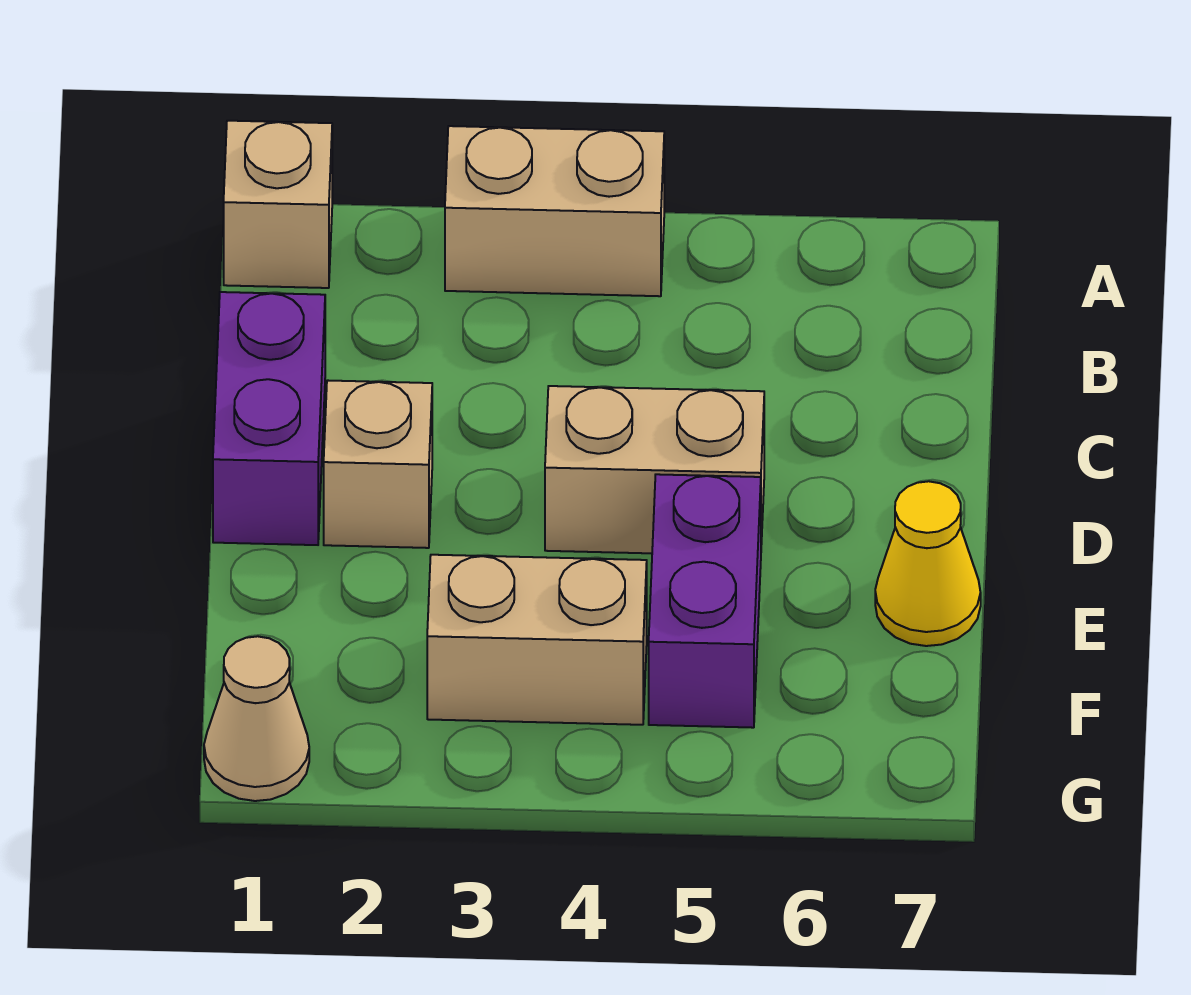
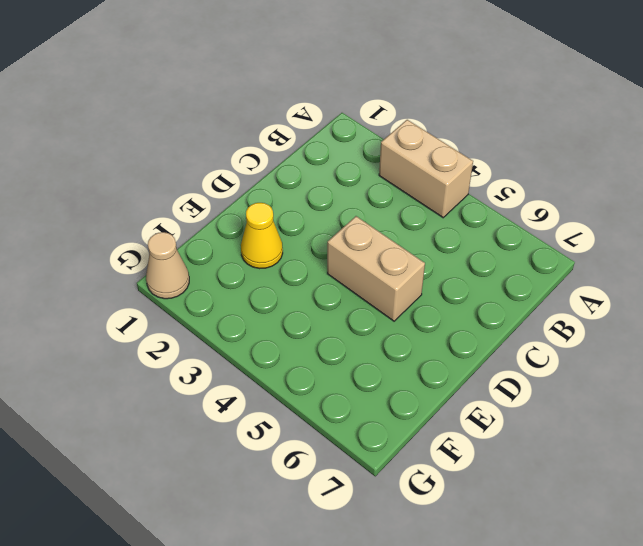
yellow 1x1 cone [241,203,283,269] -> yellow 1x1 cone moved to [875,481,981,646]
none -> tan 1x1 brick [224,121,332,288]
none -> purple 1x2 brick [213,292,325,545]

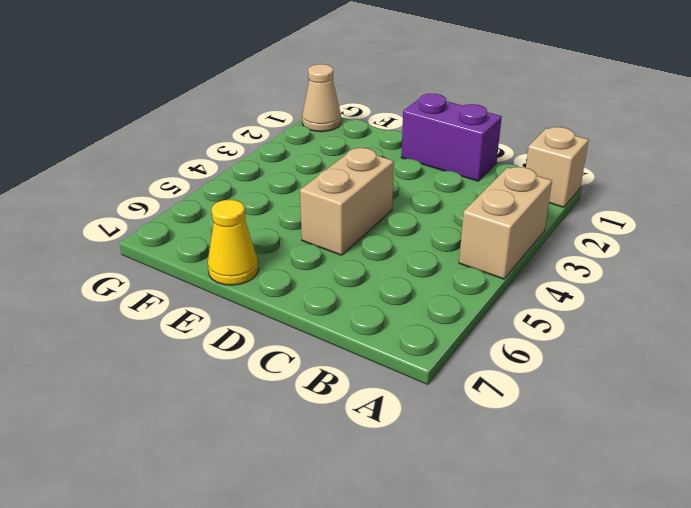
none -> tan 1x1 brick [324,380,432,548]
none -> purple 1x2 brick [649,474,761,728]

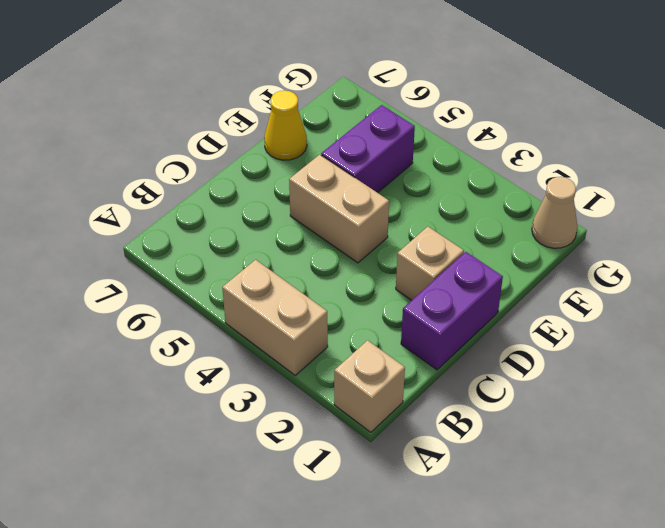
none -> tan 1x2 brick [427,555,647,725]

